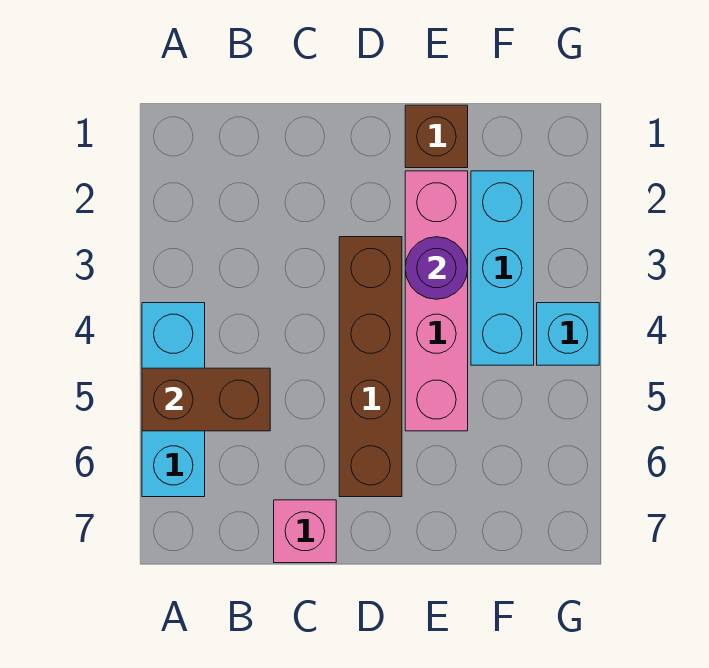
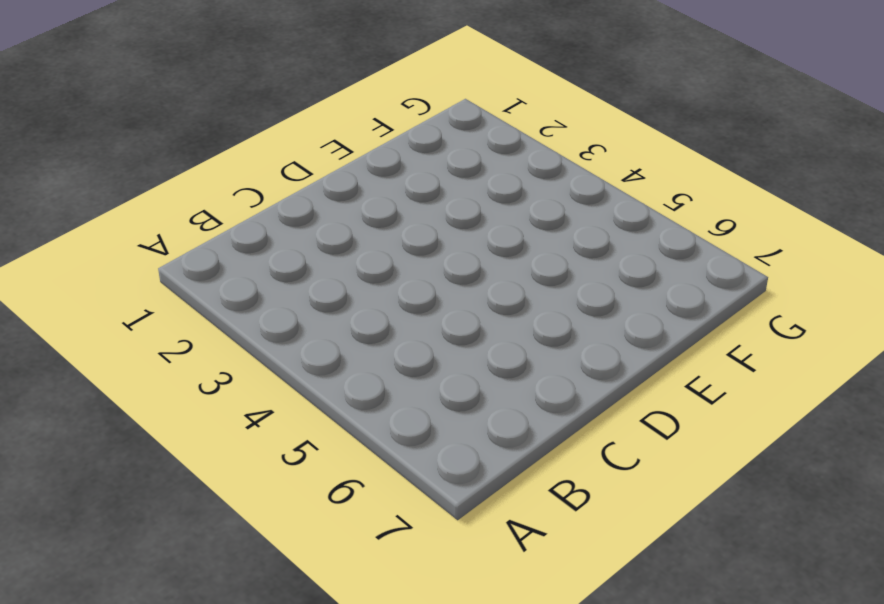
none -> cyan 1x3 brick [142,303,205,497]
none -> pink 1x1 brick [274,500,336,563]

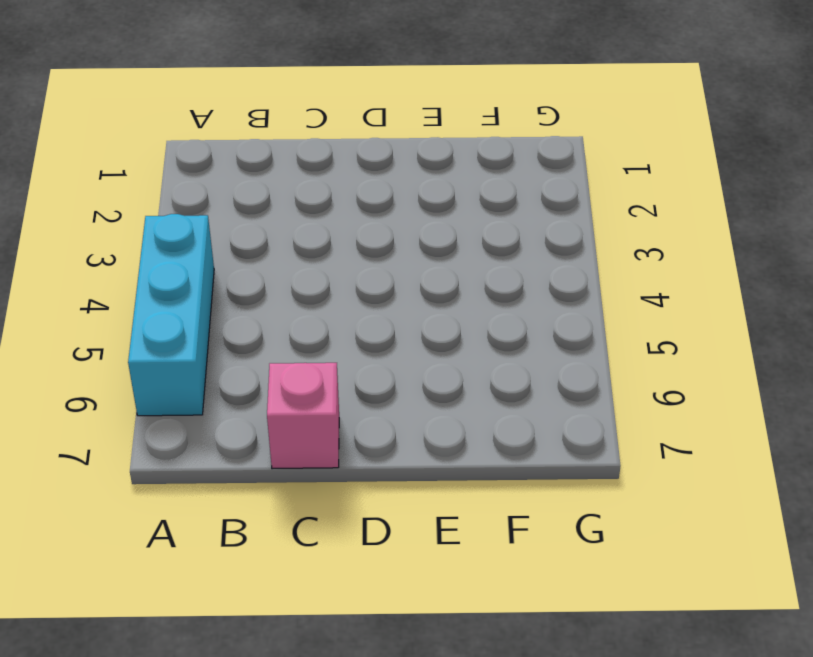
none -> brown 1x4 brick [339,237,402,497]
none -> brown 1x1 brick [405,105,468,168]

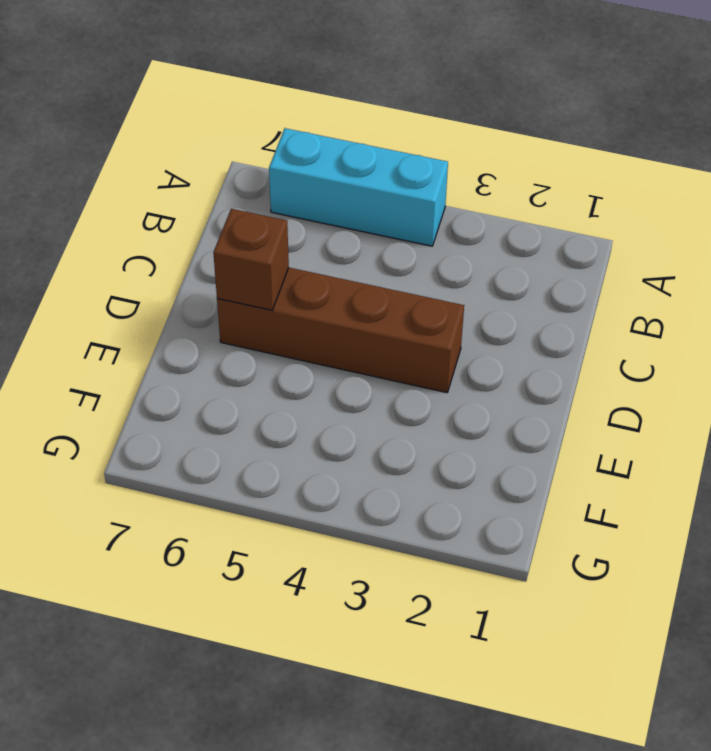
brown 1x1 brick [213,209,289,310] -> brown 1x1 brick moved to [405,105,468,168]
none -> pink 1x1 brick [274,500,336,563]
none -> pink 1x4 brick [405,171,468,431]

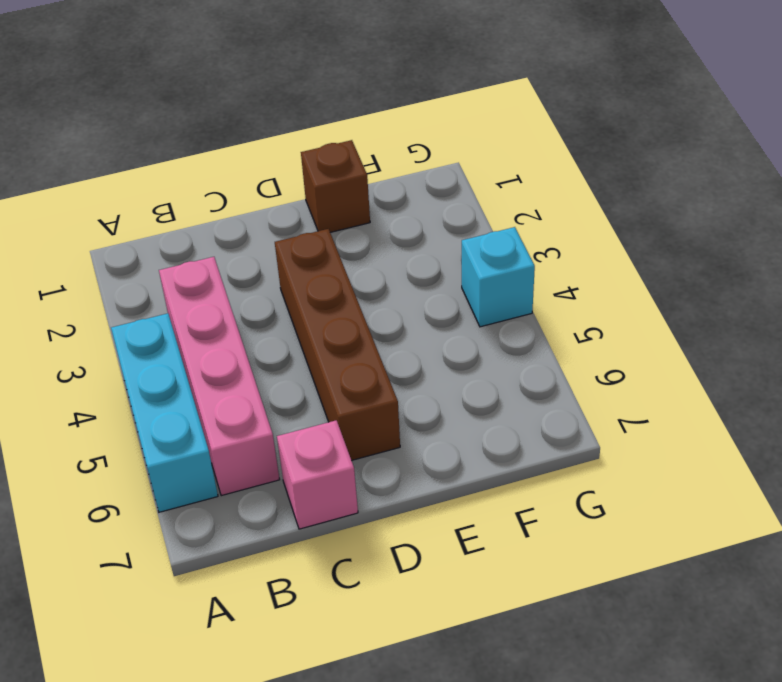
pink 1x4 brick [159,257,280,496] -> pink 1x4 brick moved to [405,171,468,431]
none -> cyan 1x3 brick [471,171,534,365]
none -> brown 1x2 brick [142,368,270,431]

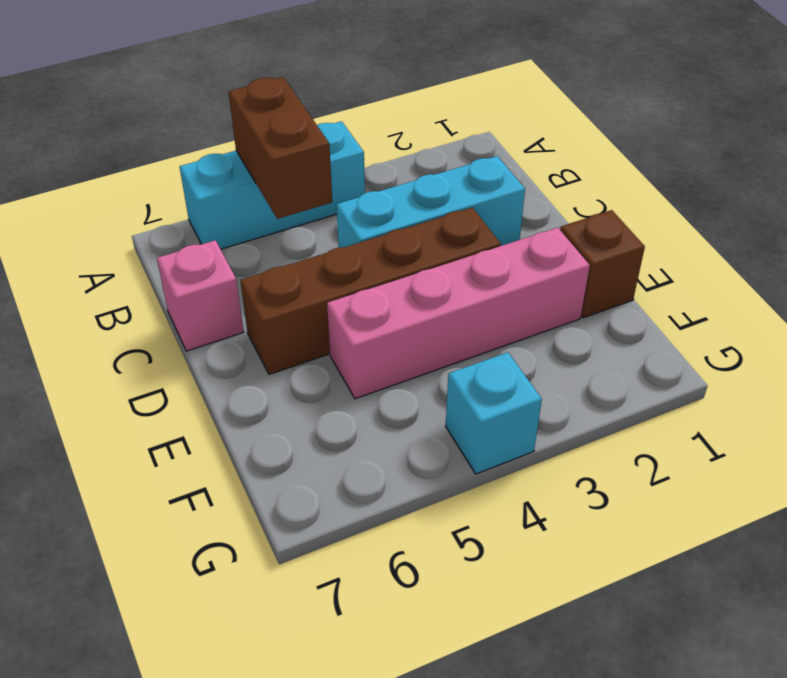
cyan 1x3 brick [336,156,525,248] -> cyan 1x3 brick moved to [471,171,534,365]
none -> purple 1x1 round brick [405,237,468,299]

